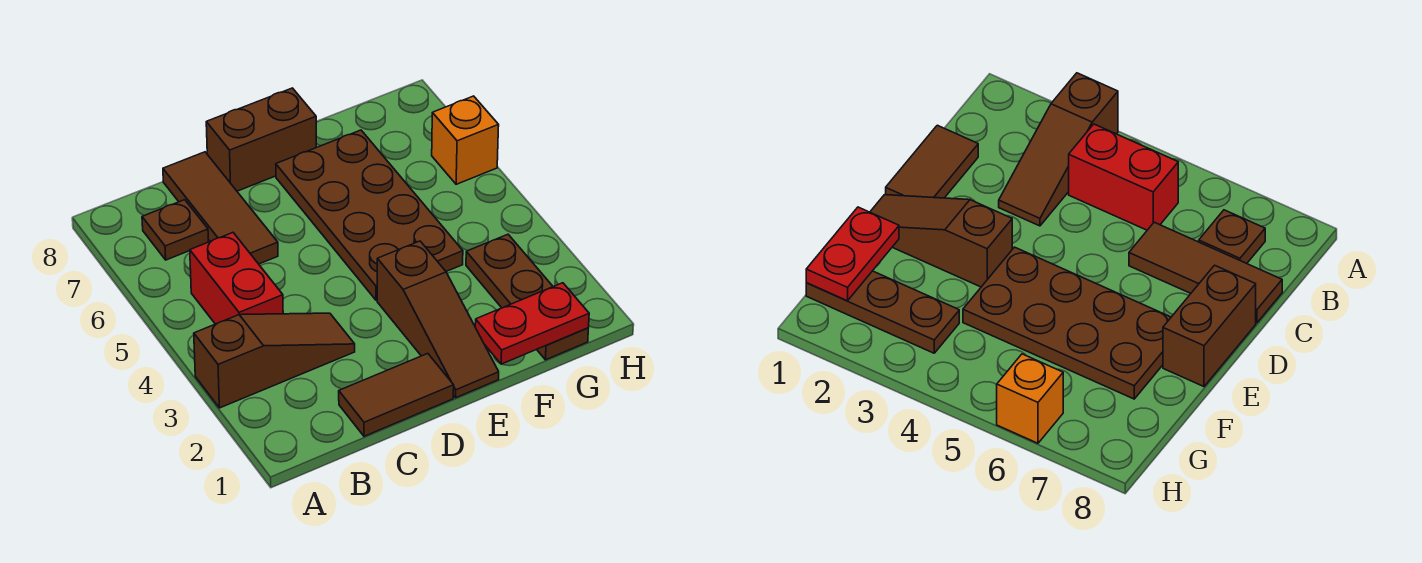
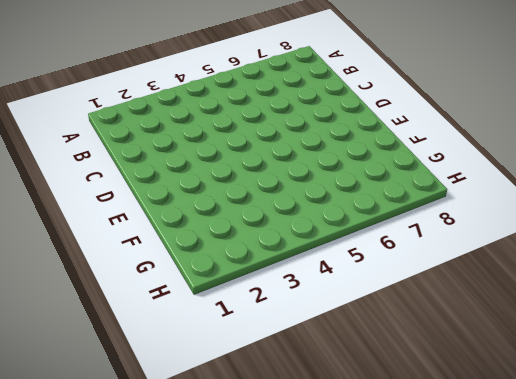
none -> brown 1x3 slope [194,313,355,408]
none -> red 1x2 brick [190,233,283,324]

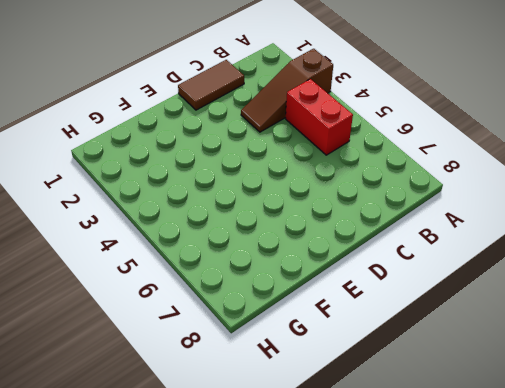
none -> brown 1x1 plate [142,200,208,260]
none -> brown 1x3 tile [163,152,278,264]

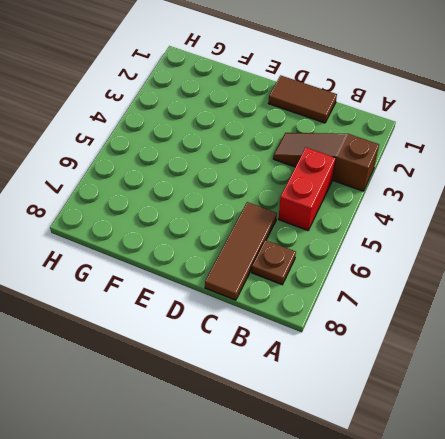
none -> brown 1x2 brick [206,88,316,191]
none -> brown 1x3 slope [377,241,499,398]

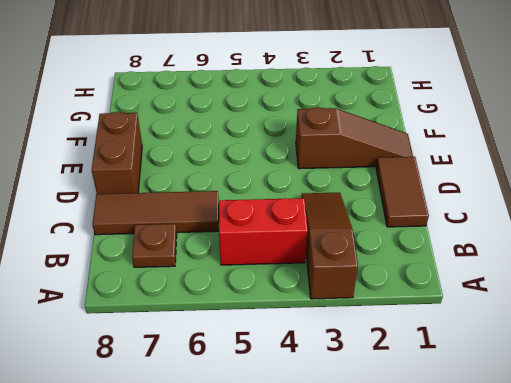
none -> brown 2x4 plate [276,130,463,300]
none -> brown 1x3 plate [466,234,588,360]

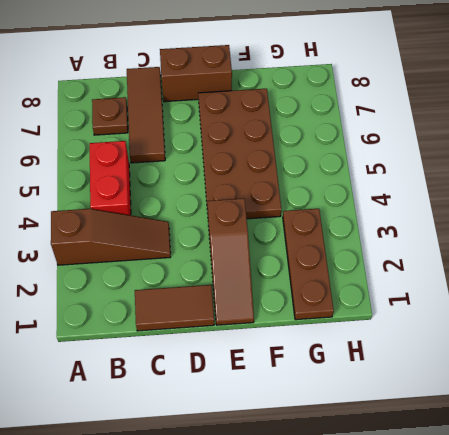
none -> orange 1x1 brick [432,96,499,184]
none -> red 1x2 plate [475,283,589,364]

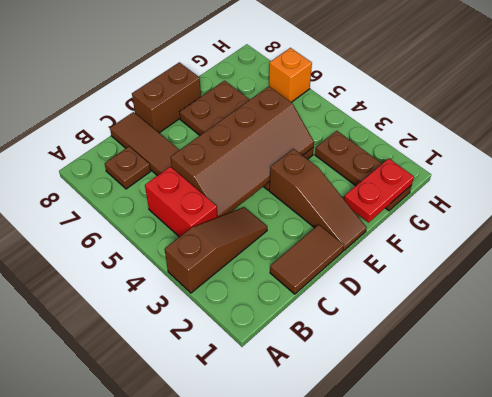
brown 2x4 slope [171,87,314,217] -> none

